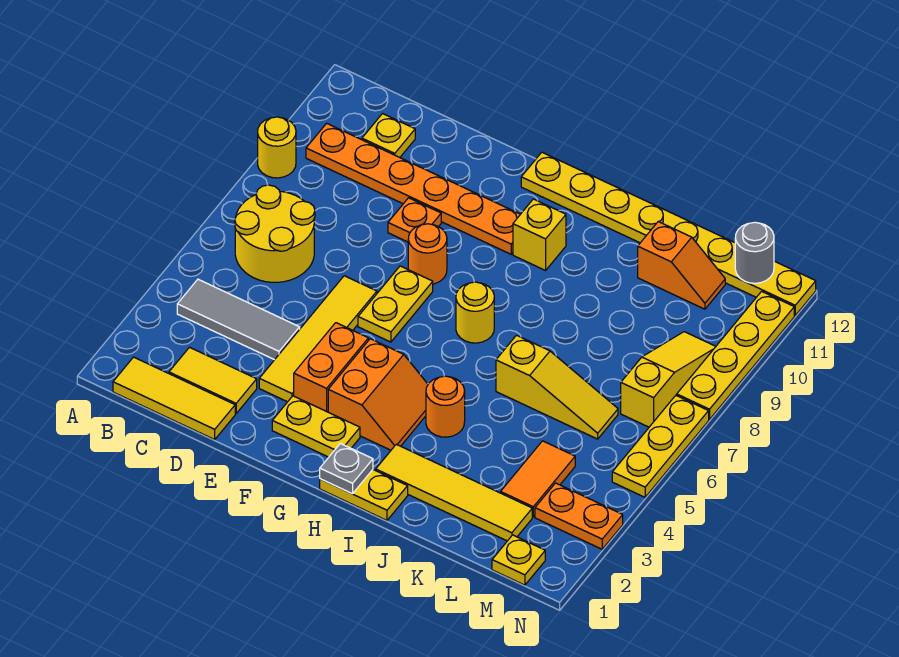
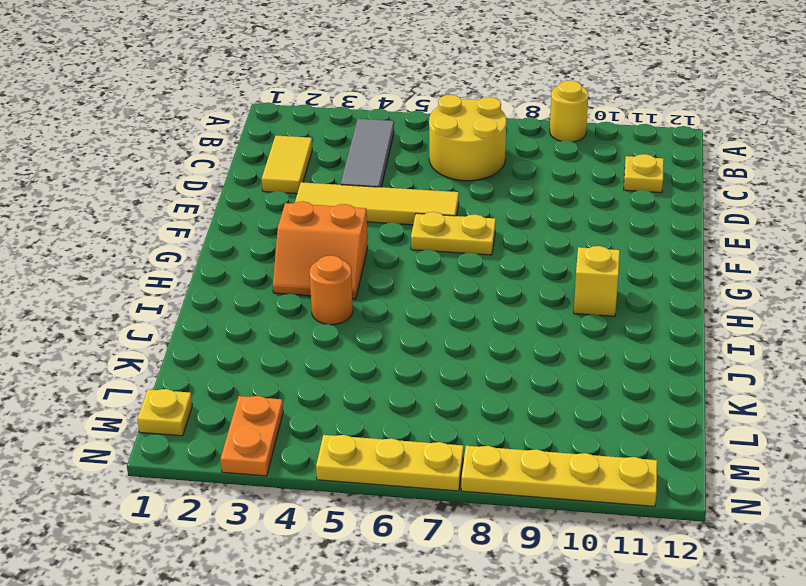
none -> yellow 1x3 tile [113,357,235,440]
none -> orange 1x6 plate [306,123,520,254]
none -> orange 1x1 plate [388,198,441,242]
none -> yellow 1x2 plate [272,396,360,457]

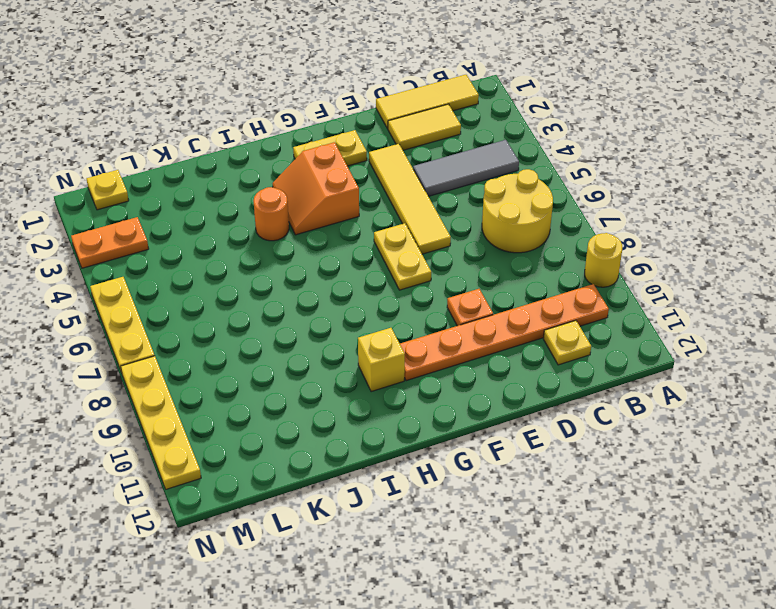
none -> orange 1x2 brick [294,323,368,412]
none -> orange 1x1 round brick [408,224,447,284]
none -> yellow 1x8 plate [521,152,816,315]
none -> yellow 1x2 plate [320,470,408,520]

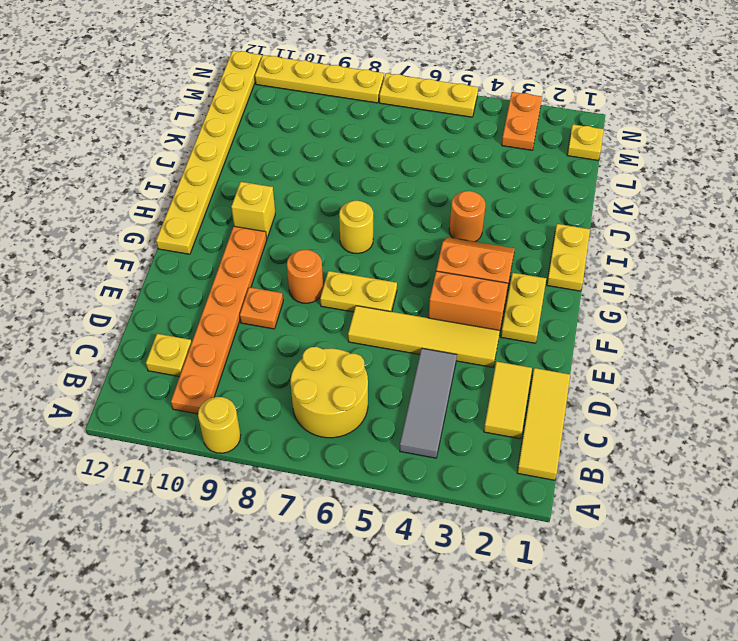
none -> yellow 1x4 tile [376,444,532,541]
none -> yellow 1x3 slope [496,335,618,439]
none -> orange 1x2 slope [638,222,725,309]
none -> orange 1x2 tile [501,441,575,517]

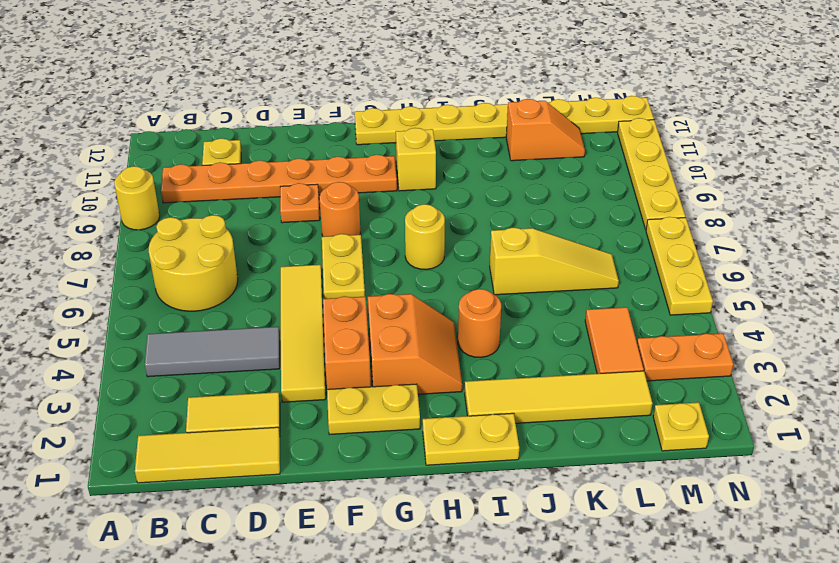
none -> yellow 1x3 slope [621,332,716,427]
none -> grey 1x1 plate [320,443,373,494]
none -> grey 1x1 round brick [735,222,774,283]

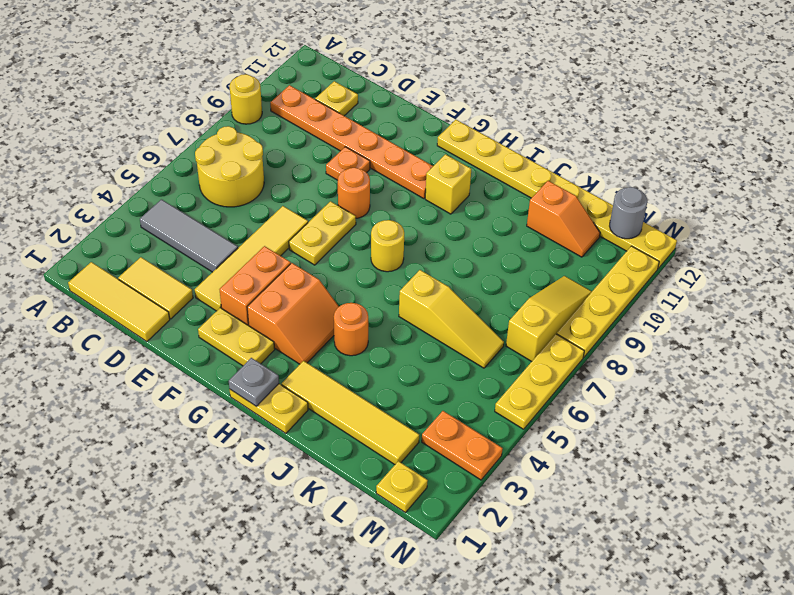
none -> orange 1x2 tile [501,441,575,517]

